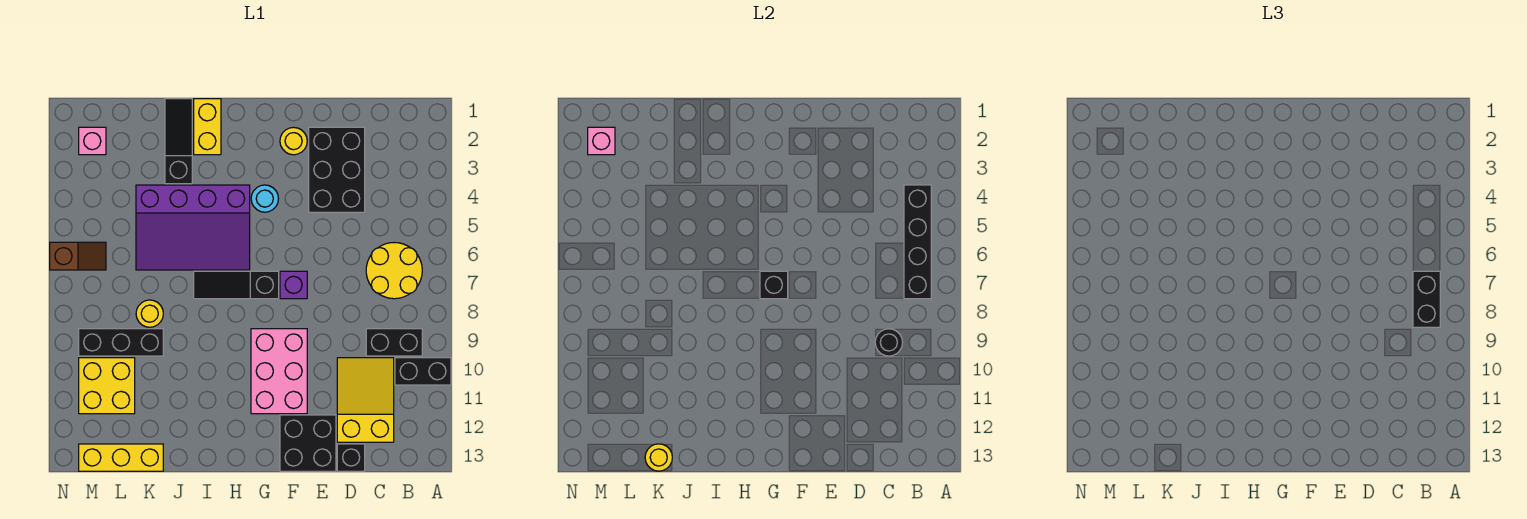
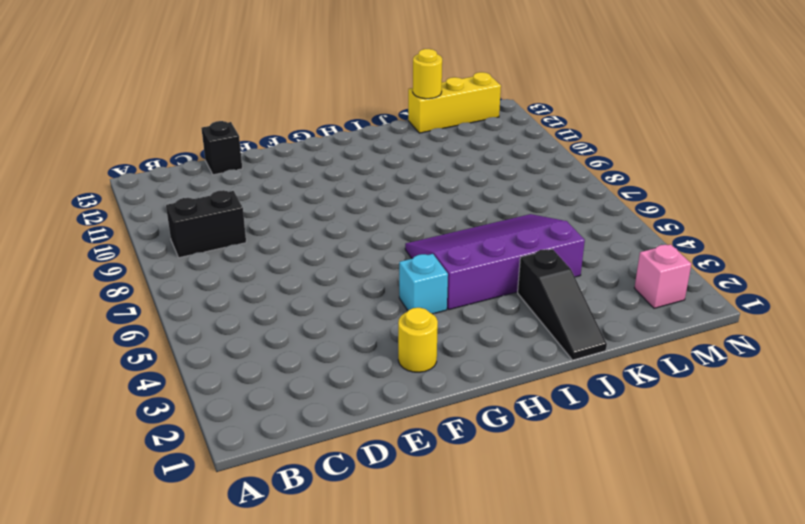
cyan 1x1 brick [399,254,448,314] -> cyan 1x1 round brick [251,185,279,212]
none -> black 1x2 brick [395,358,451,385]
none -> yellow 2x2 round brick [366,243,422,299]
none -> yellow 2x3 slope [337,358,394,442]

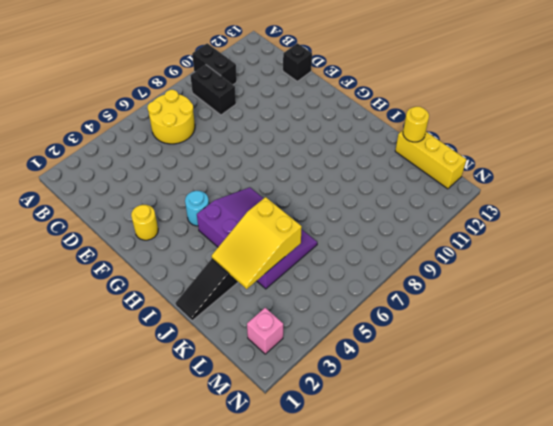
yellow 2x3 slope [212,197,302,289] -> yellow 2x3 slope moved to [337,358,394,442]
none -> black 2x3 brick [309,127,365,212]
none -> black 2x2 brick [280,415,336,471]
none -> purple 1x1 brick [280,271,307,299]

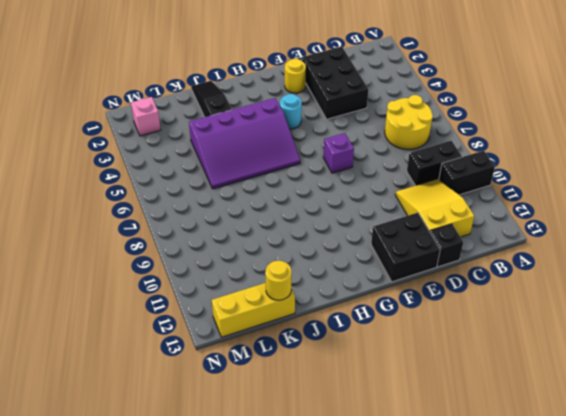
none -> pink 2x3 brick [251,329,307,414]
none -> black 1x3 slope [194,271,279,299]
none -> yellow 1x2 brick [194,99,221,155]

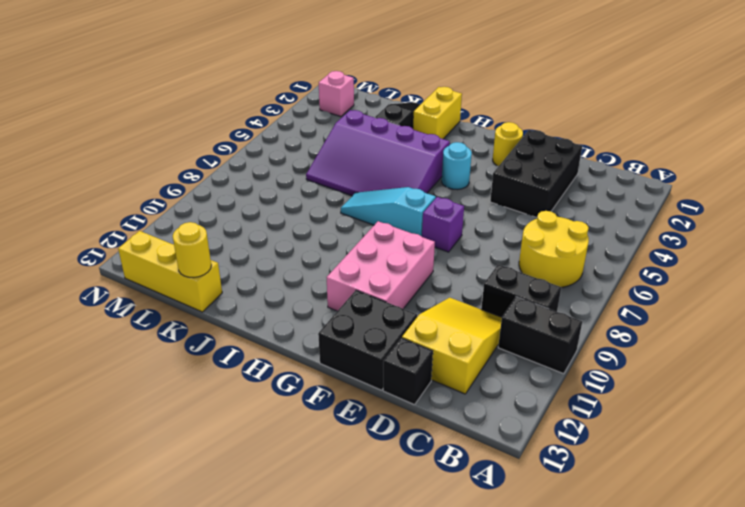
cyan 1x3 slope [341,187,436,236] -> black 1x3 slope [194,271,279,299]
none -> yellow 1x1 round brick [136,300,163,327]
none -> black 1x3 brick [79,329,163,356]
none -> yellow 2x2 brick [79,358,135,414]

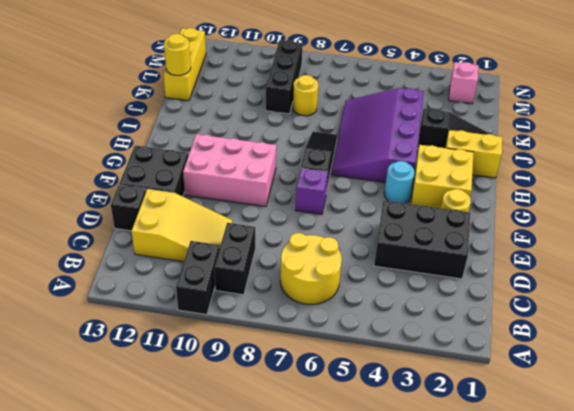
yellow 2x2 brick [411,145,474,208] -> yellow 2x2 brick moved to [79,358,135,414]
none -> brown 1x2 slope [50,242,106,270]
none -> black 1x4 brick [904,185,931,299]
none -> black 1x1 round brick [875,329,903,356]

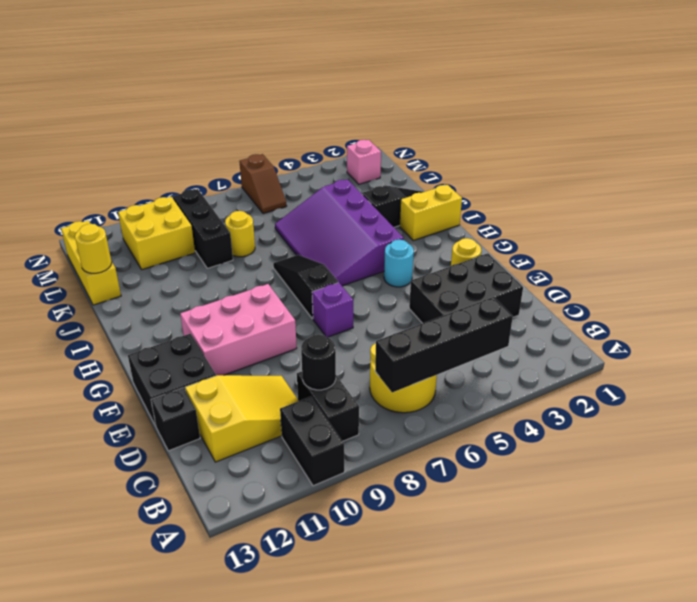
none -> black 1x1 brick [760,271,788,299]
none -> pink 1x1 brick [588,127,615,155]
none -> black 1x2 brick [1413,271,1440,327]

